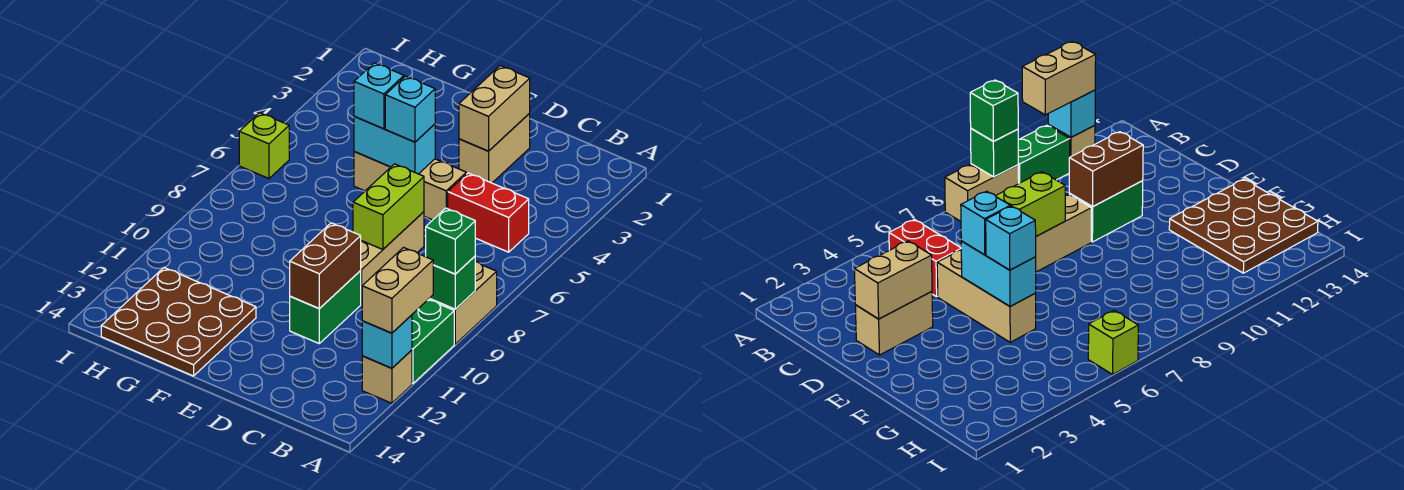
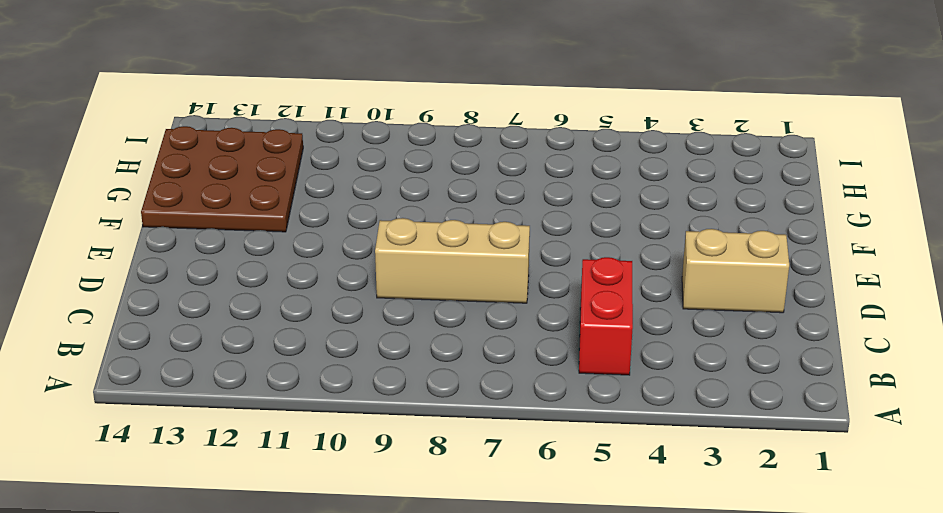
none -> tan 1x2 brick [429,262,497,344]
none -> green 1x2 brick [412,299,454,384]
none -> tan 1x1 brick [362,350,412,403]

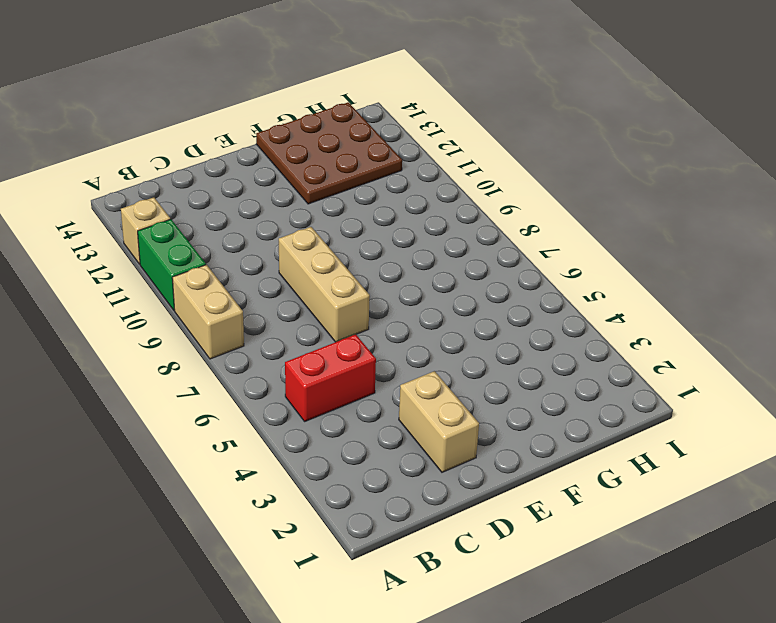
none -> tan 1x3 brick [354,152,466,220]
none -> green 1x2 brick [290,271,361,343]
none -> lime 1x1 brick [239,113,289,179]

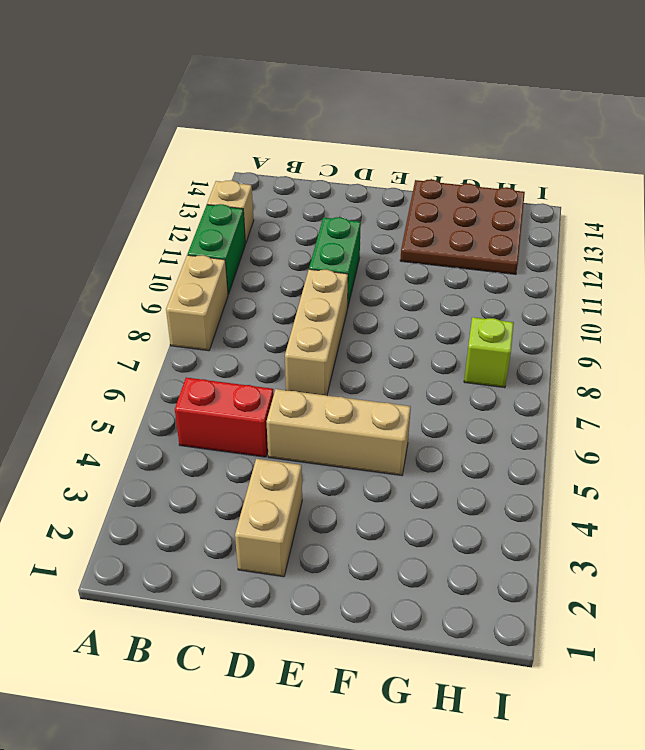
lime 1x1 brick [464,317,514,388] -> lime 1x1 brick moved to [239,113,289,179]
none -> green 1x1 brick [430,256,475,309]
none -> cyan 1x1 brick [362,315,412,368]
none -> tan 1x2 brick [459,66,530,151]

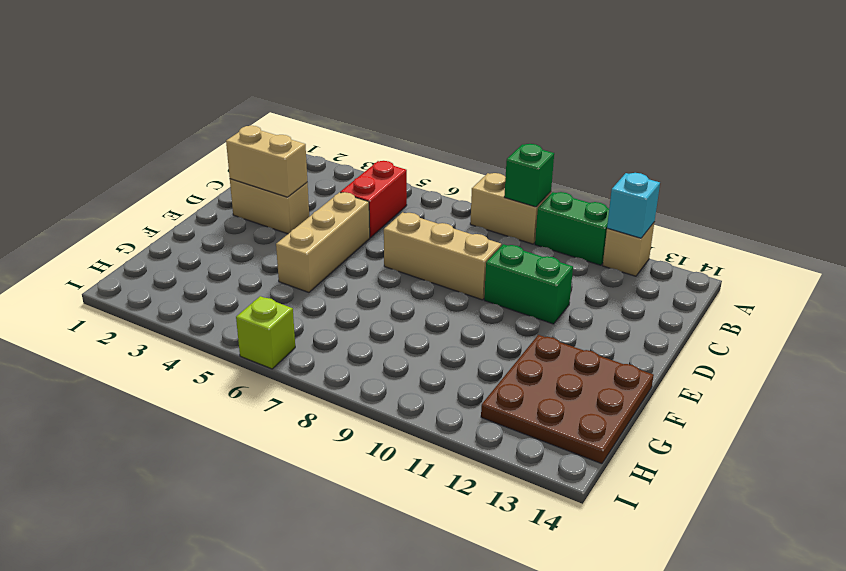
none -> lime 1x2 brick [353,164,424,249]
none -> brown 1x2 brick [290,223,361,309]
none -> cyan 1x2 brick [354,116,435,174]

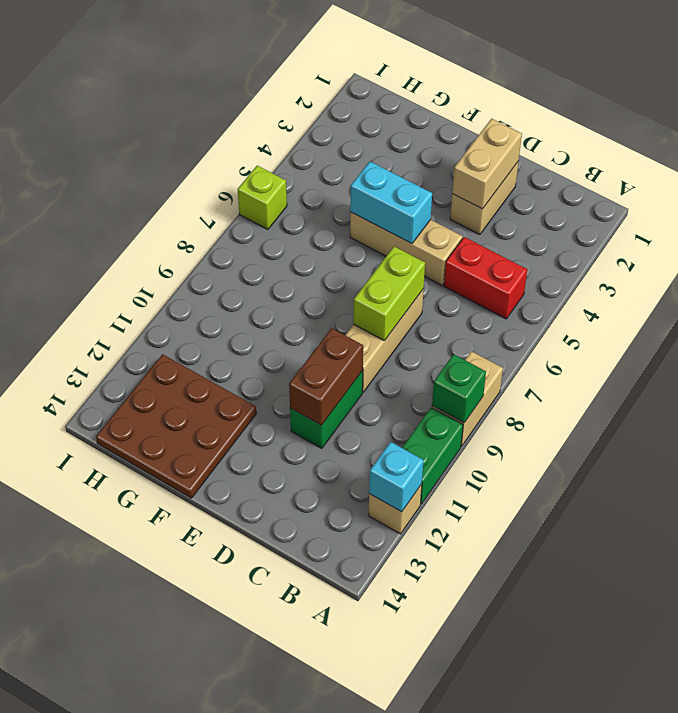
none -> green 1x1 brick [426,208,475,274]
none -> tan 1x2 brick [362,248,433,333]
none -> cyan 1x1 brick [385,76,435,142]

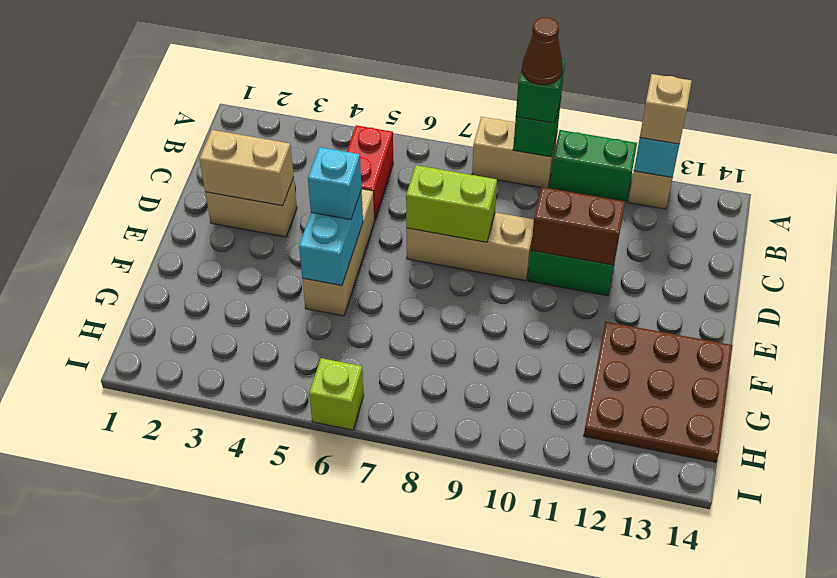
brown 1x1 cone [522,17,563,85] -> none
tan 1x1 brick [640,74,692,144] -> tan 1x2 brick [362,248,433,333]
none -> cyan 1x1 brick [354,63,404,129]

